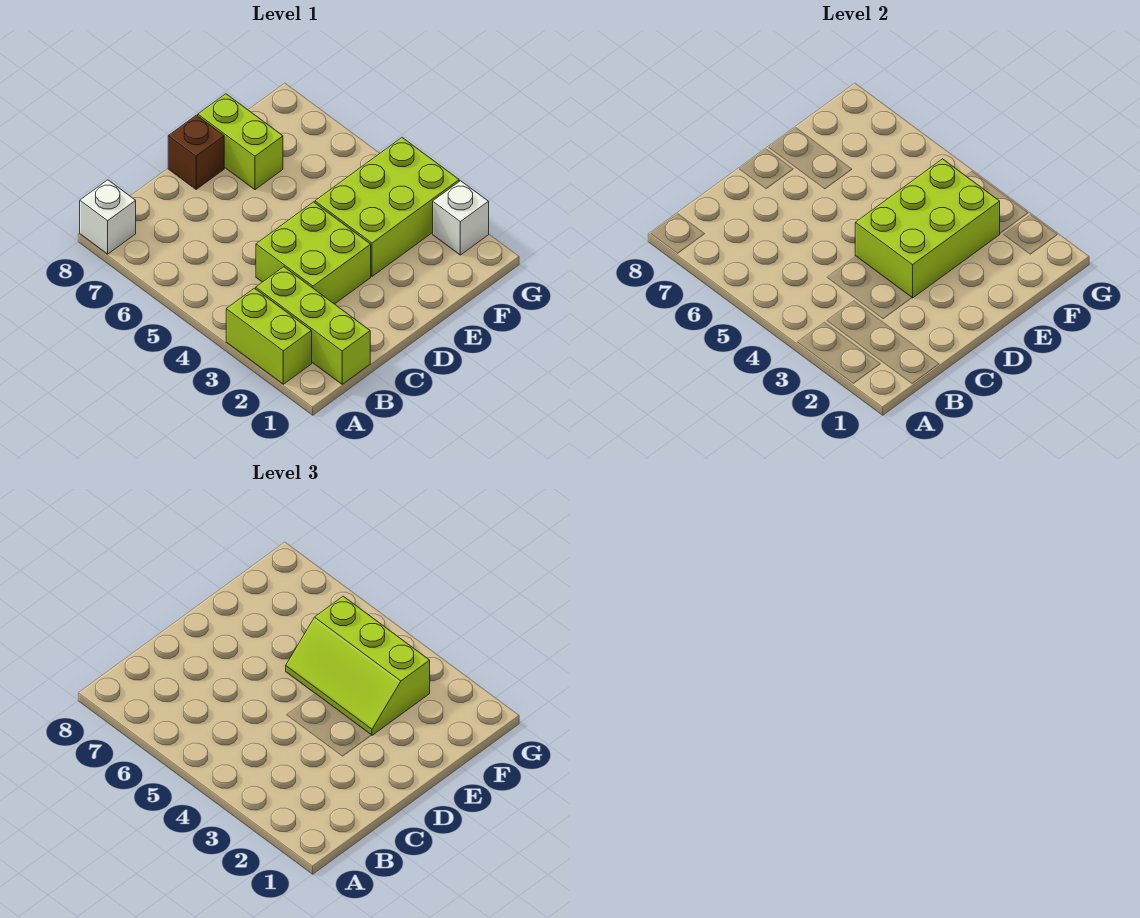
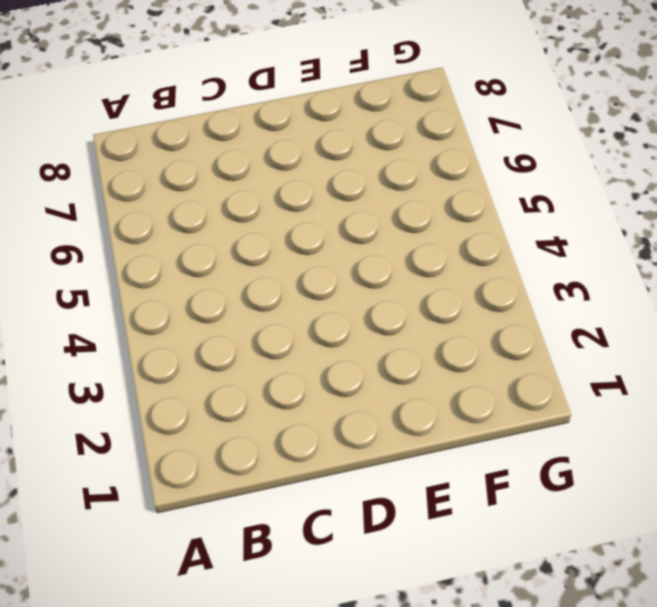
none -> lime 1x2 brick [226,288,312,384]
none -> white 1x1 brick [80,180,136,254]

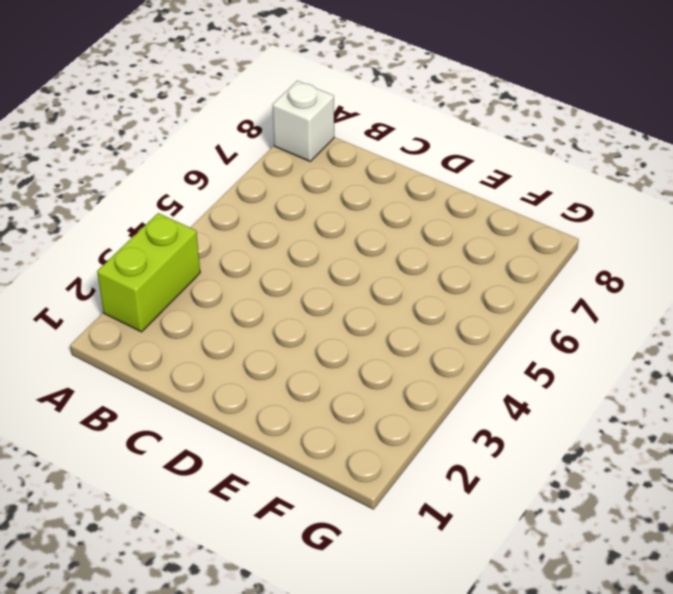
none -> lime 1x3 brick [256,267,370,384]
none -> lime 2x2 brick [256,202,371,304]

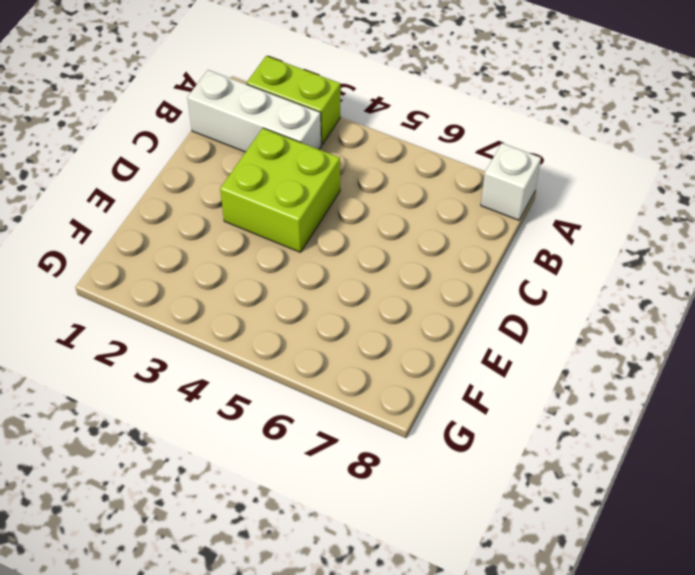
white 1x3 brick [187,70,321,152] -> lime 1x3 brick [256,267,370,384]
none -> brown 1x1 brick [168,115,224,189]
none -> lime 2x3 brick [315,138,459,276]

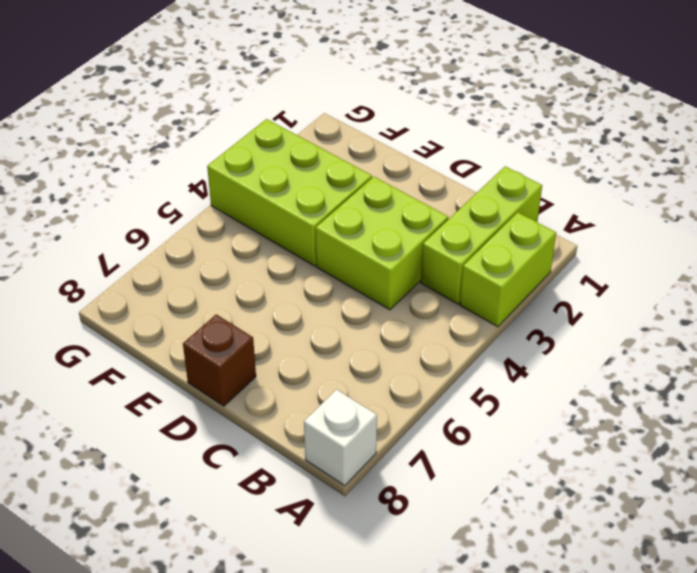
none -> lime 1x2 brick [198,94,283,190]
none -> white 1x1 brick [433,181,489,255]

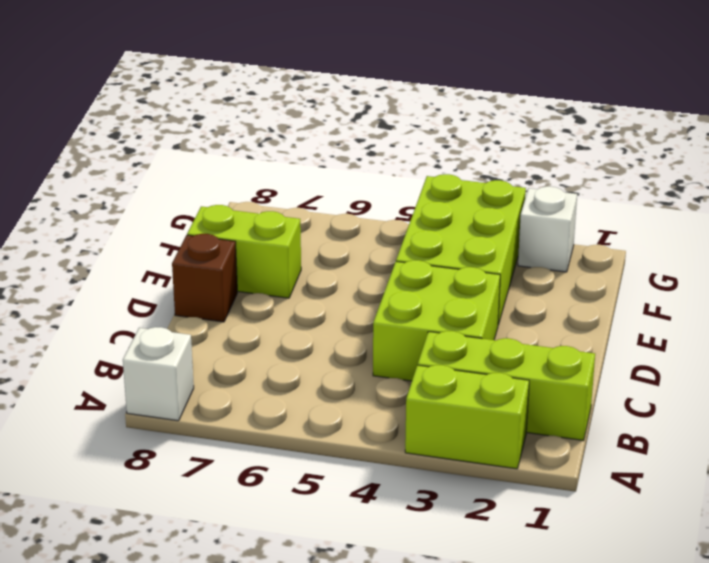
none -> lime 2x3 brick [855,159,1000,298]
none -> lime 2x3 slope [286,596,430,735]

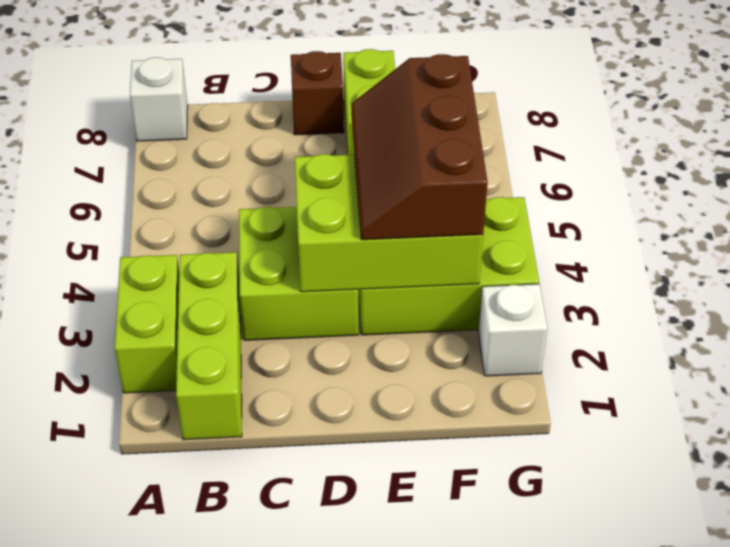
brown 2x3 slope [351,54,488,240] -> lime 2x3 slope [286,596,430,735]

